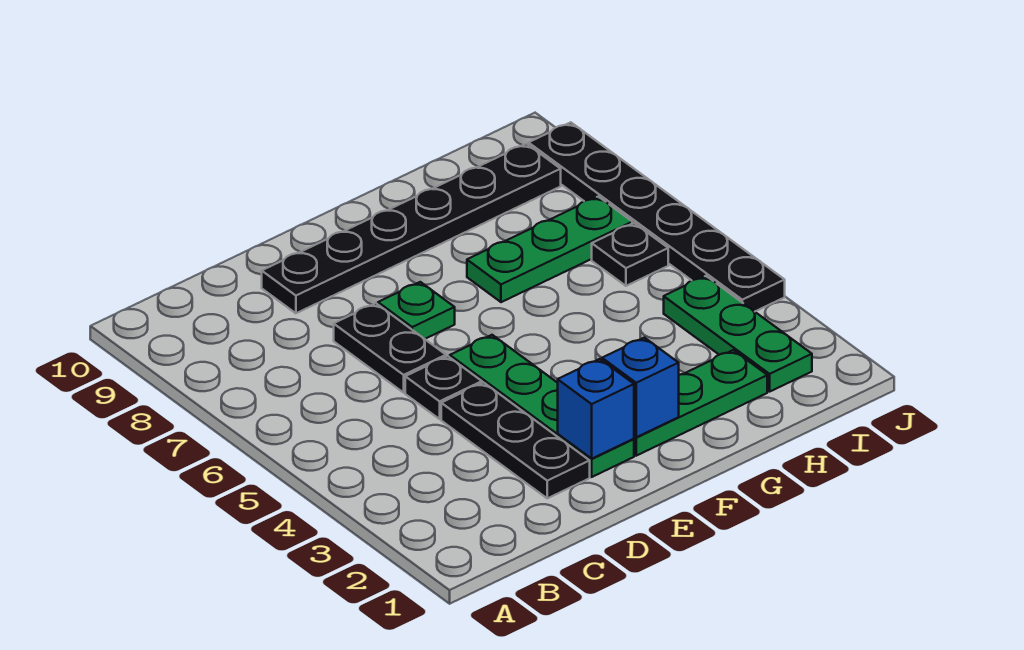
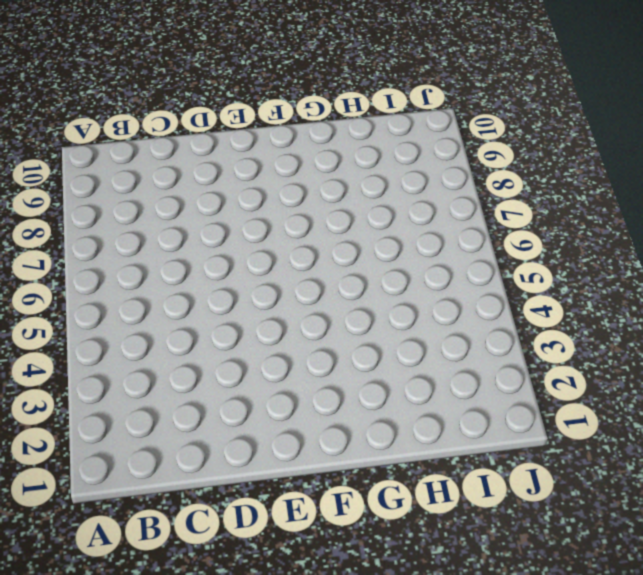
none -> black 1x3 plate [441,383,590,498]
none -> black 1x1 plate [405,356,482,419]
none -> black 1x2 plate [334,303,446,393]

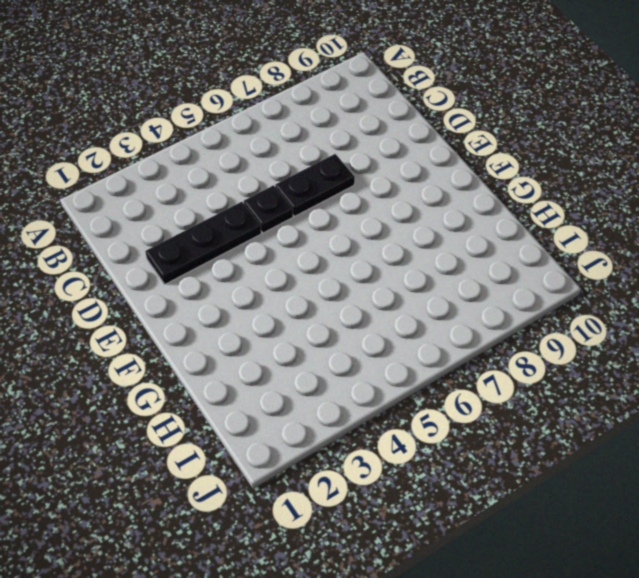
none -> black 1x6 plate [262,144,561,313]
none -> green 1x4 plate [450,335,634,477]
none -> green 1x1 plate [378,282,455,339]

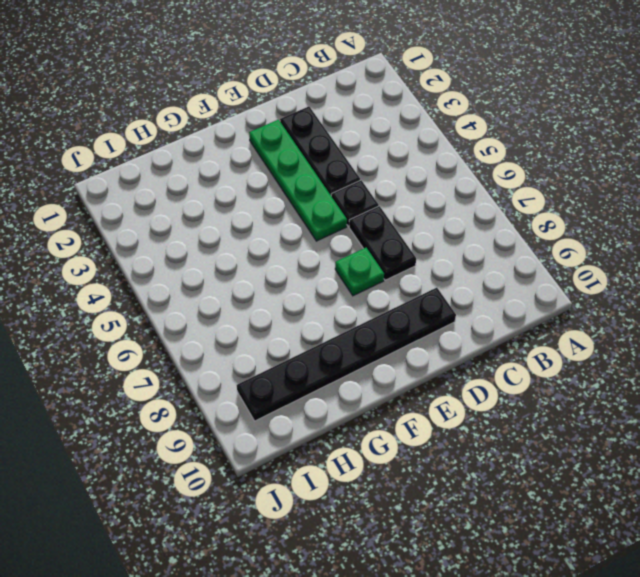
none -> green 1x3 plate [634,350,767,456]
none -> green 1x3 plate [467,197,632,302]
none -> green 1x3 plate [664,276,812,392]

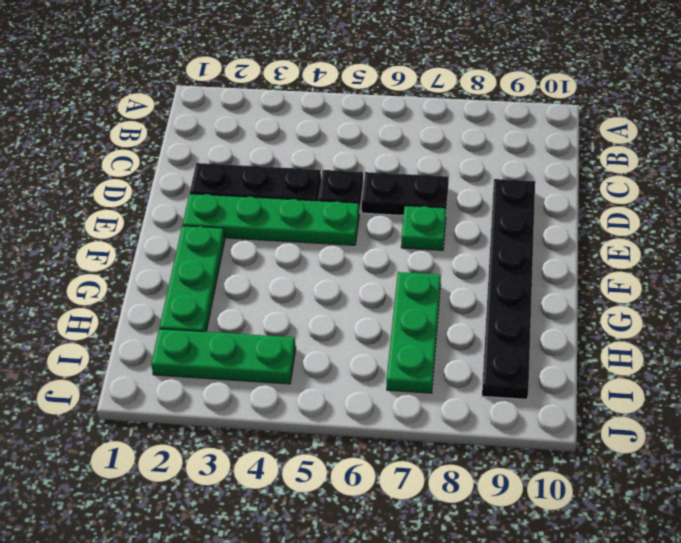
none -> black 1x1 plate [592,223,668,286]
none -> black 1x6 plate [529,122,785,311]
none -> blue 1x1 brick [558,359,634,459]

